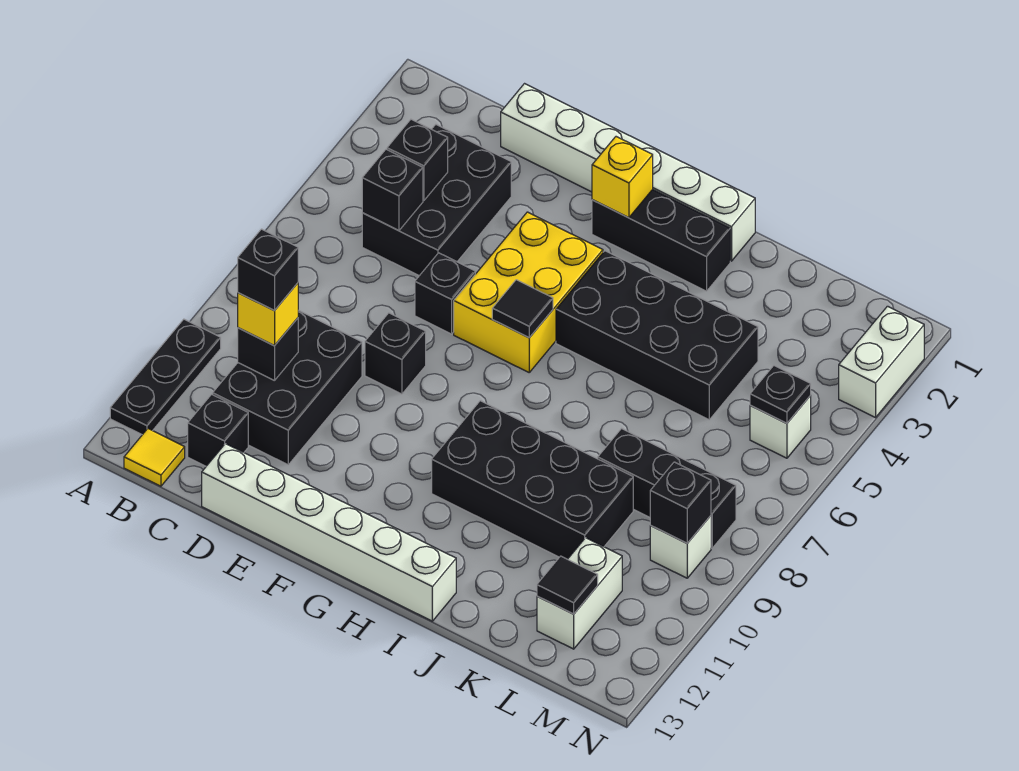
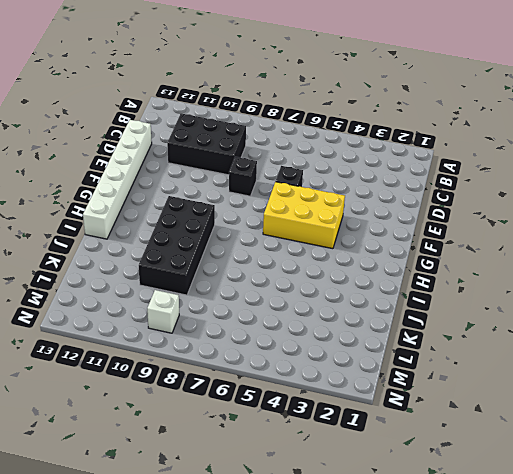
none -> black 1x3 plate [110,319,221,435]
none -> yellow 1x1 tile [124,429,185,486]
none -> black 2x3 brick [362,125,511,276]

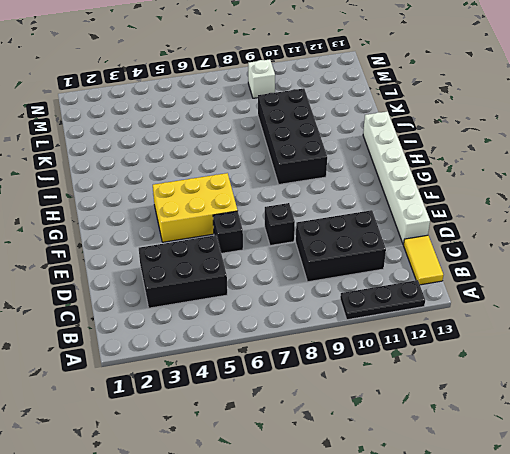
yellow 1x2 tile [404,235,443,285] -> yellow 1x1 tile [124,429,185,486]
none -> black 1x1 brick [188,394,248,466]
none -> white 1x6 brick [501,84,755,261]
none -> black 1x3 brick [592,190,730,291]

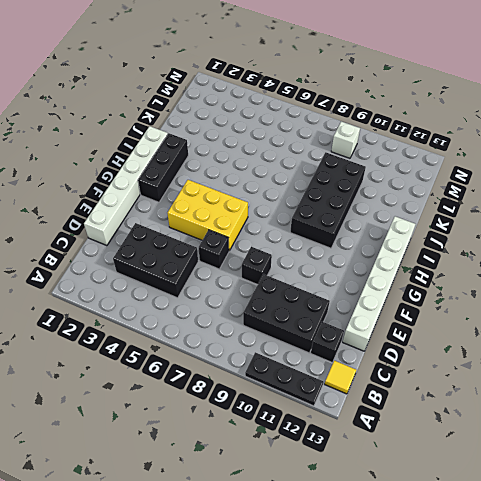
none -> black 2x4 brick [556,251,758,420]
none -> black 1x3 brick [598,429,736,548]
none -> white 1x2 brick [537,538,622,649]

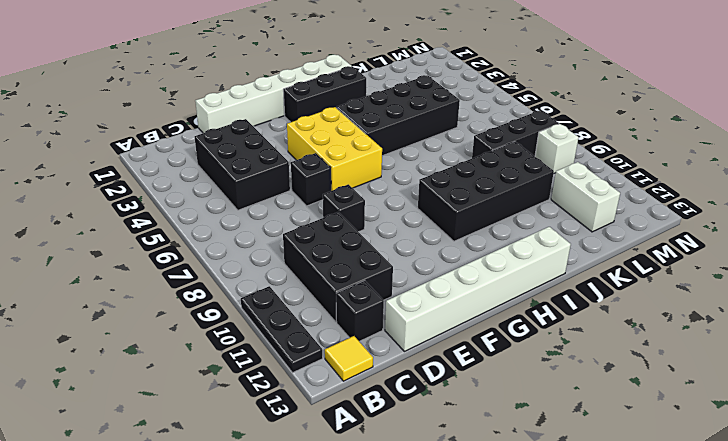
none -> white 1x1 brick [750,395,811,458]
none -> white 1x2 brick [839,306,924,418]
none -> black 1x1 brick [387,119,448,200]

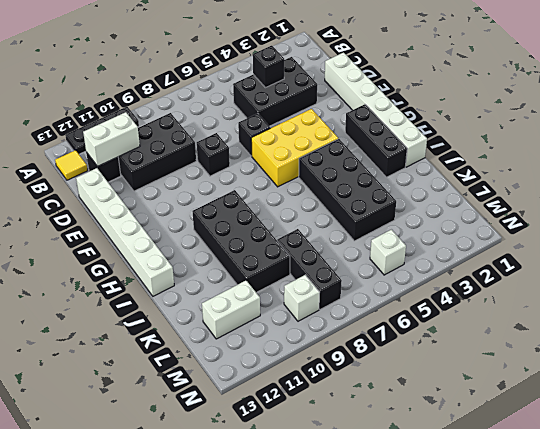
white 1x2 brick [83,112,140,166] -> white 1x2 brick moved to [839,306,924,418]
none -> black 1x1 brick [362,149,423,231]
none -> black 1x1 brick [238,318,298,381]
none -> yellow 1x1 brick [592,137,653,218]

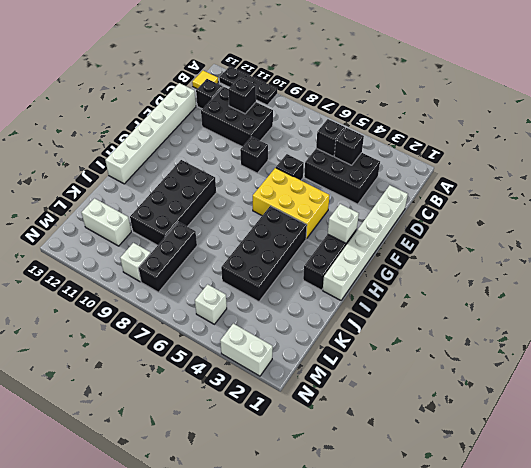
white 1x1 brick [328,204,359,243] -> yellow 1x1 brick [592,137,653,218]
none -> black 1x1 tile [492,280,553,338]
none -> black 1x1 tile [537,556,598,614]
none -> black 1x1 plate [750,366,811,423]

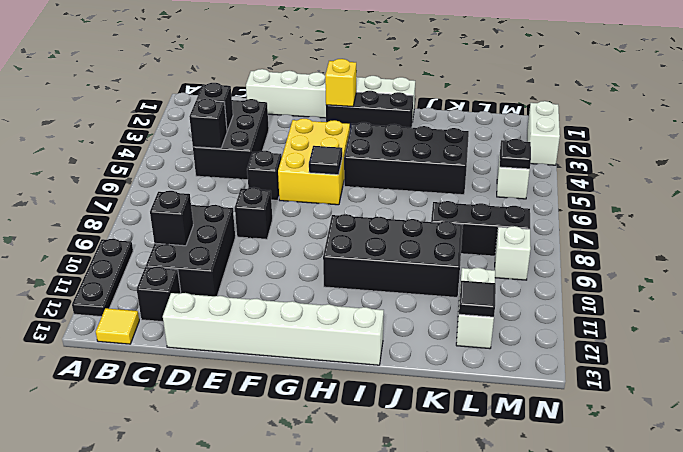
none -> black 1x1 brick [650,462,711,543]
none -> yellow 1x1 brick [238,283,298,345]
none -> black 1x1 brick [238,229,298,311]

